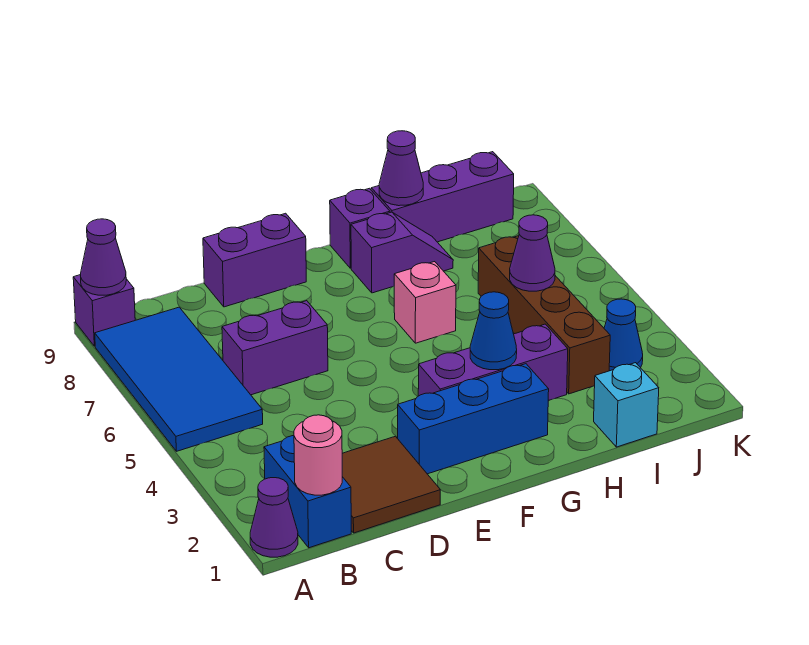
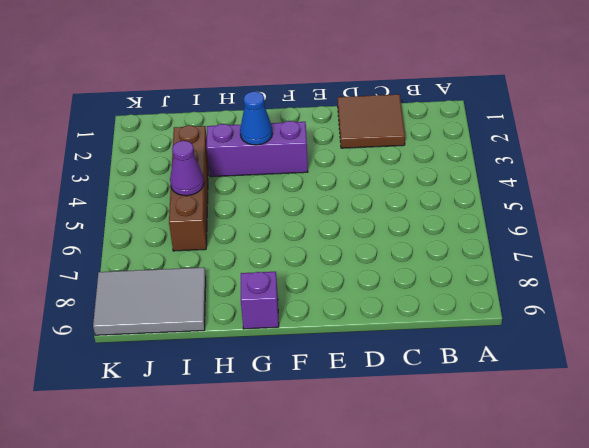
grey 2x3 tile [93,267,206,335] -> purple 1x3 brick [371,152,514,242]
none -> purple 1x1 cone [250,478,298,557]
none -> blue 2x4 tile [95,307,263,451]
none -> purple 1x1 brick [73,275,135,346]

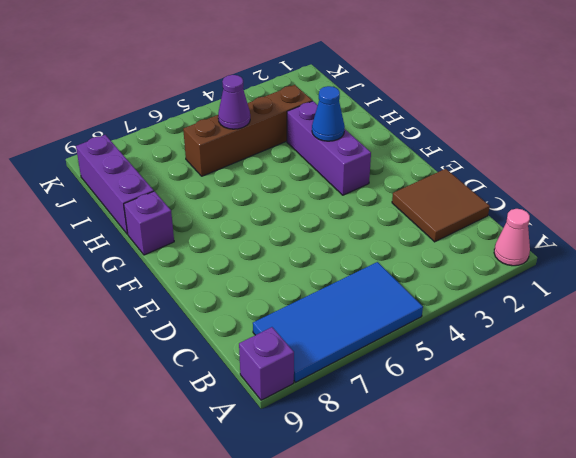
pink 1x1 cone [494,209,530,266] -> purple 1x1 cone [250,478,298,557]
none -> blue 1x2 brick [264,436,351,548]
none -> purple 1x2 brick [222,301,328,395]
none -> purple 1x2 brick [203,213,306,307]

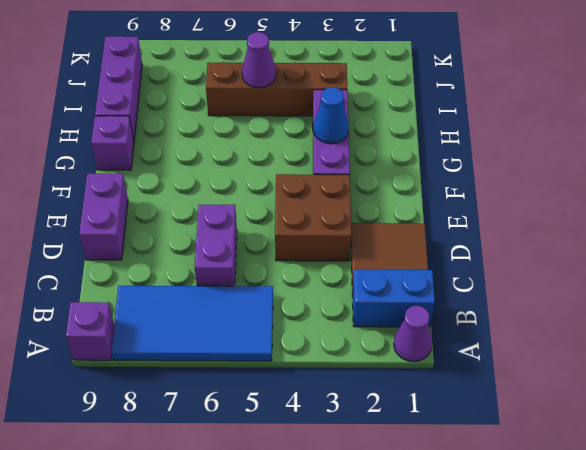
brown 2x2 brick [275,174,351,261] -> none
none -> blue 1x3 brick [398,364,549,474]
none -> pink 1x1 brick [394,262,456,343]
none -> purple 1x2 slope [351,212,453,293]

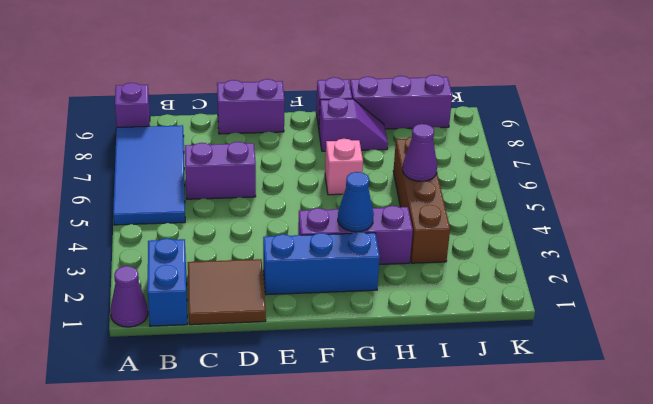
none -> cyan 1x1 brick [594,363,659,447]
none -> blue 1x1 cone [604,299,643,371]
none -> purple 1x1 cone [81,219,126,295]

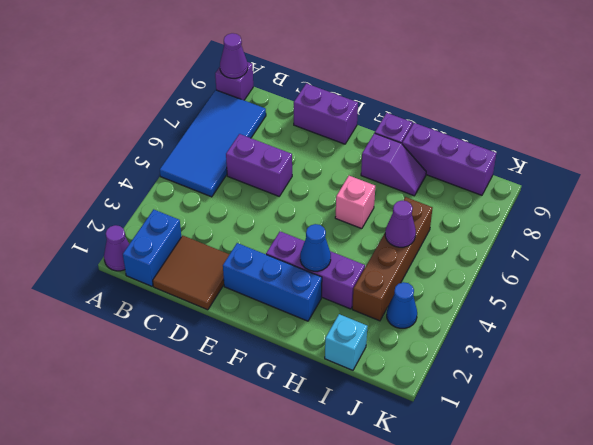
none -> pink 1x1 round brick [294,415,342,495]
none -> purple 1x1 cone [379,131,423,206]

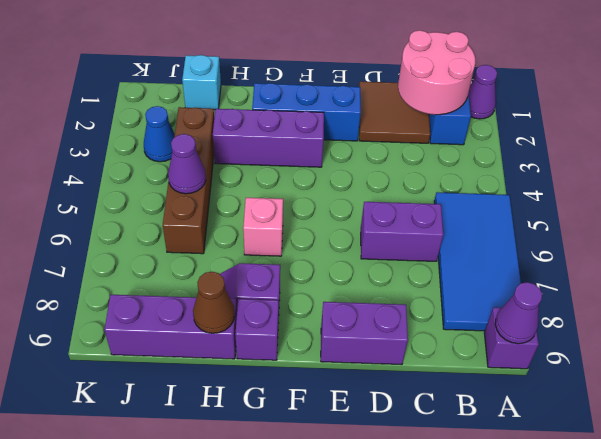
pink 2x2 round brick [398,30,475,115] -> pink 1x1 round brick [294,415,342,495]
brown 1x1 cone [193,272,235,333] -> purple 1x1 cone [379,131,423,206]
none -> blue 1x1 cone [470,292,517,370]

